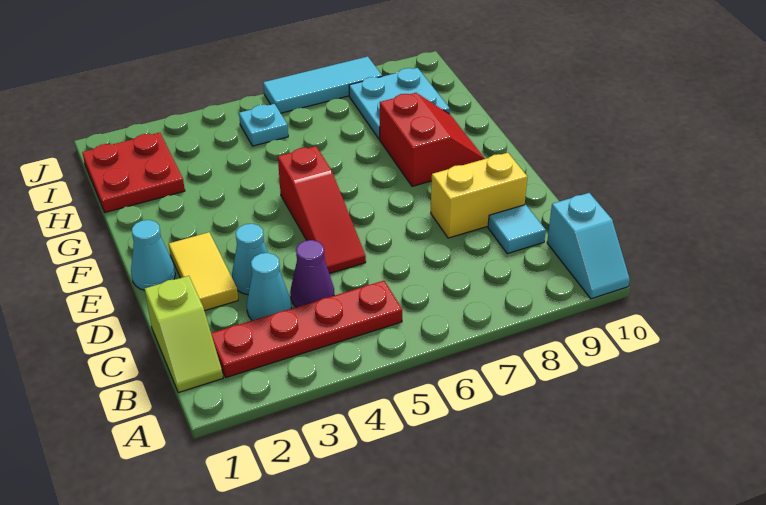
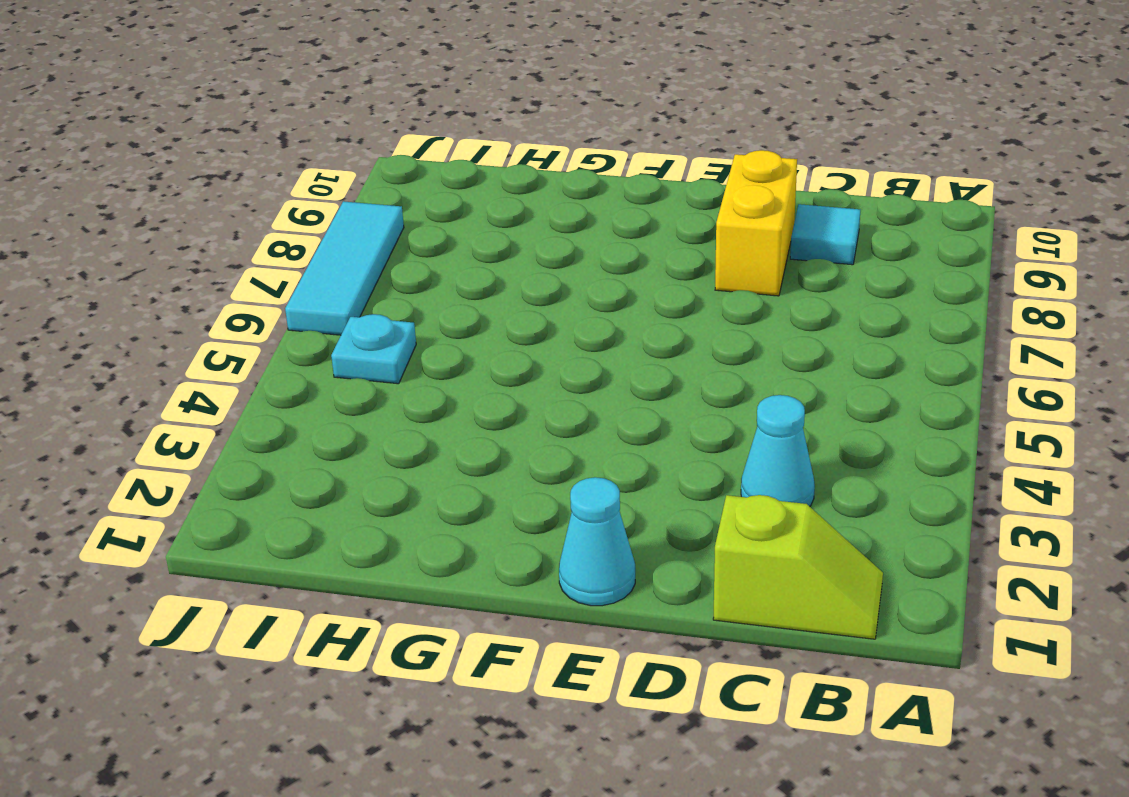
none -> cyan 1x2 slope [547,193,630,299]
none -> red 1x4 plate [211,281,402,377]
none -> purple 1x1 cone [290,240,334,307]

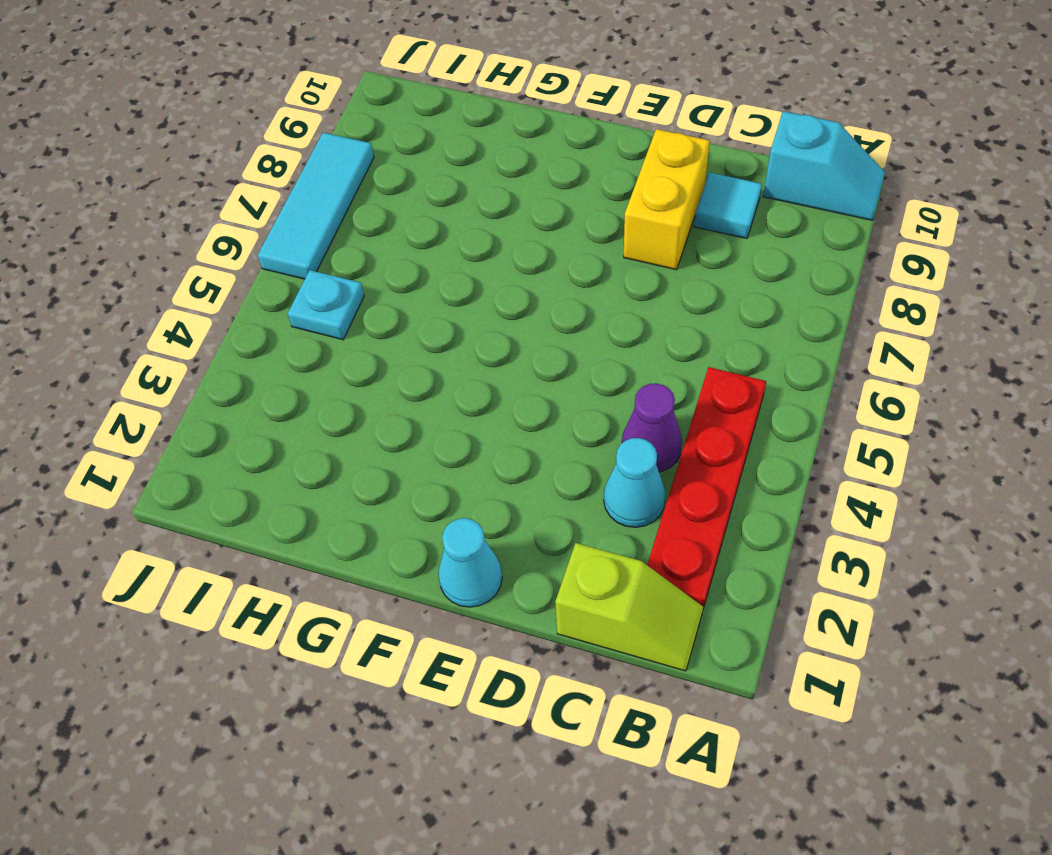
none -> yellow 1x2 tile [169,232,238,311]
none -> cyan 1x1 cone [232,224,268,295]
none -> red 1x3 slope [278,146,366,274]

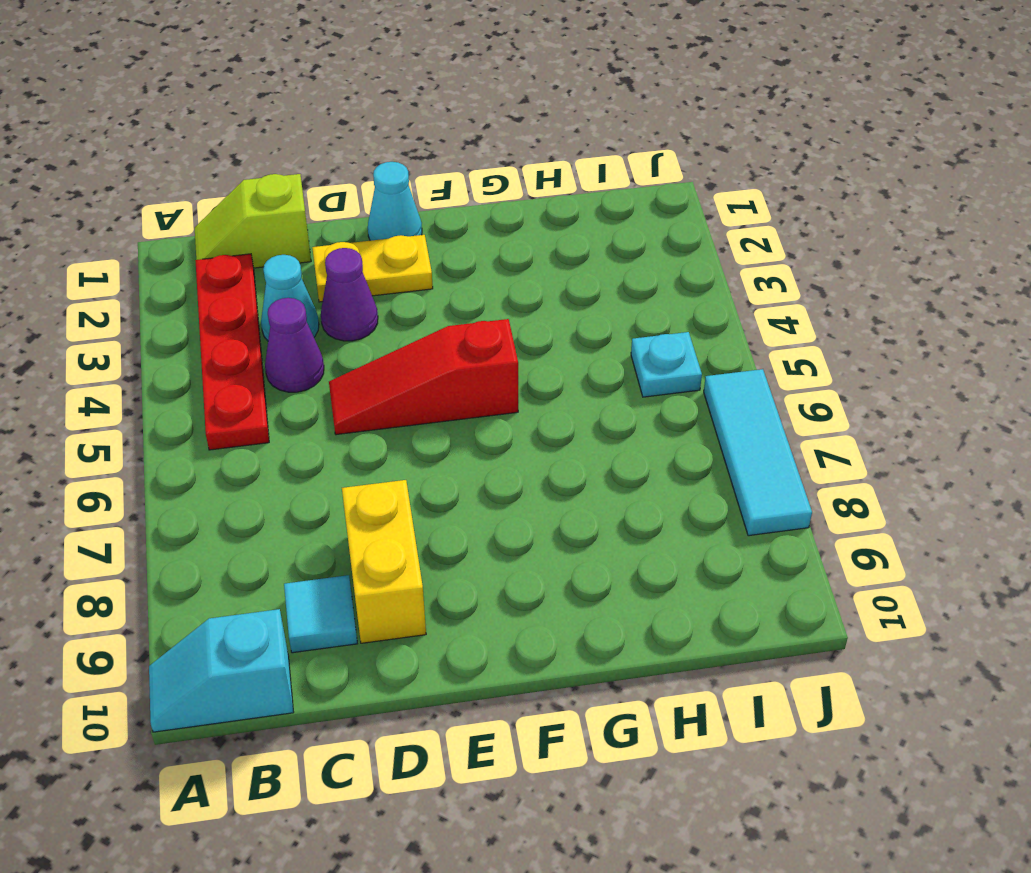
yellow 1x2 plate [312,235,433,302] -> yellow 1x2 tile [169,232,238,311]
purple 1x1 cone [321,248,378,341] -> cyan 1x1 cone [232,224,268,295]
none -> red 2x2 slope [380,93,485,186]
none -> red 2x2 plate [82,133,185,213]
none -> cyan 2x2 plate [349,68,450,139]

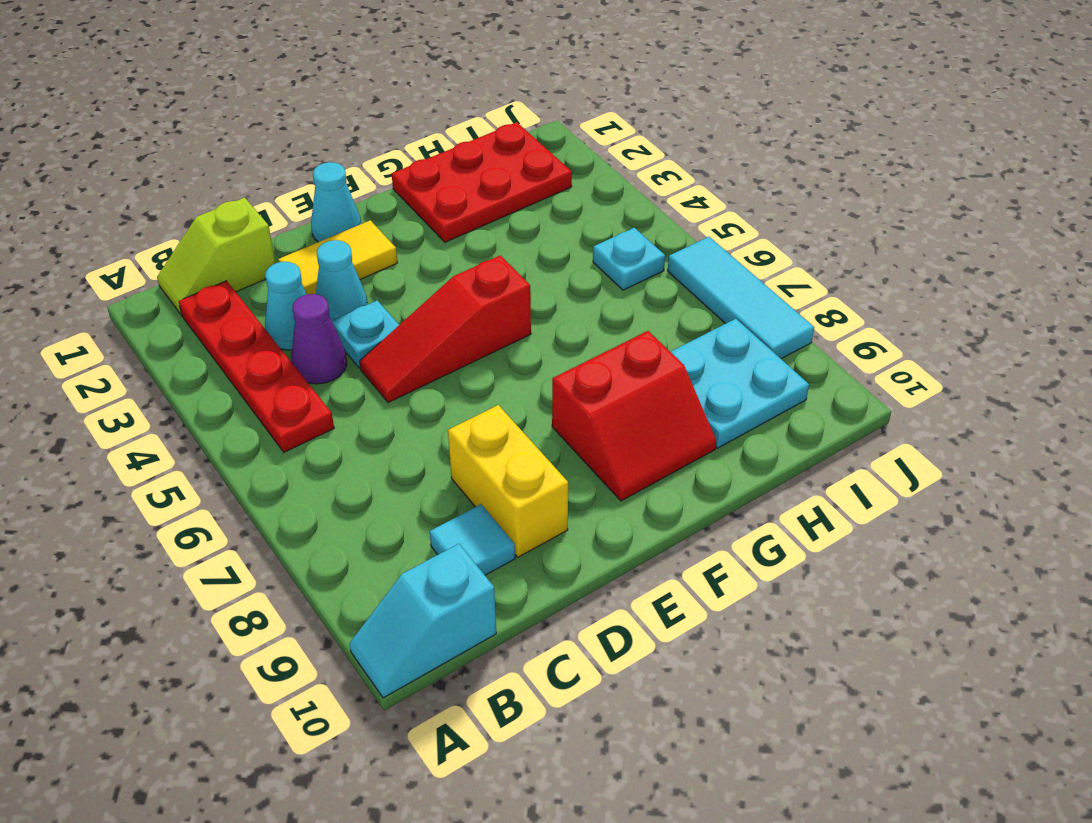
cyan 1x1 plate [332,300,399,368] -> none
red 2x3 plate [392,122,572,242] -> red 2x2 plate [82,133,185,213]

